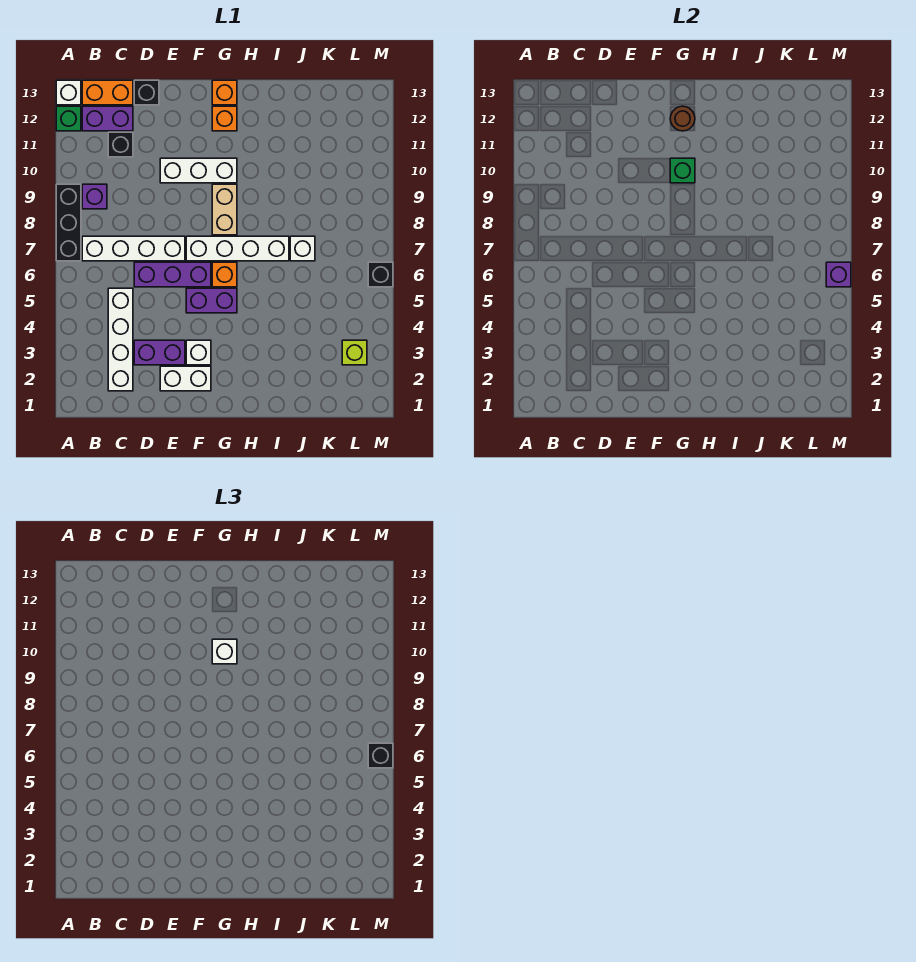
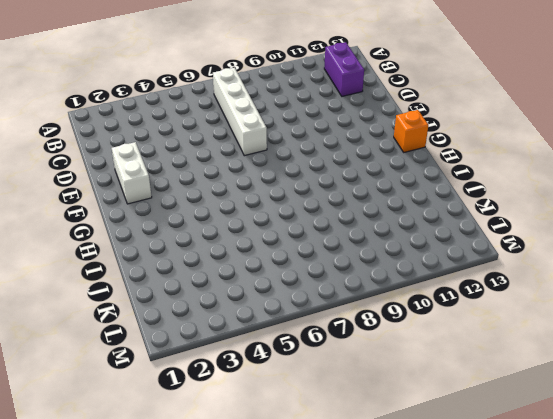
none -> black 1x3 brick [56,184,81,261]
none -> green 1x1 brick [56,106,81,131]
none -> white 1x1 brick [56,80,81,105]

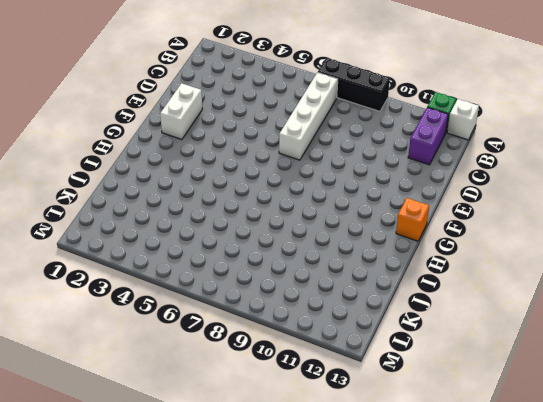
none -> purple 1x1 brick [82,184,107,209]
none -> orange 1x2 brick [82,80,133,105]
none -> white 1x4 brick [108,288,133,391]

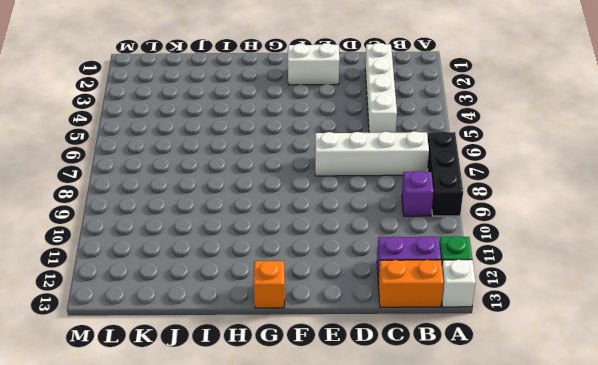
none -> black 1x1 brick [108,132,133,157]
none -> purple 1x2 brick [134,340,185,365]
none -> purple 1x3 brick [134,262,211,287]

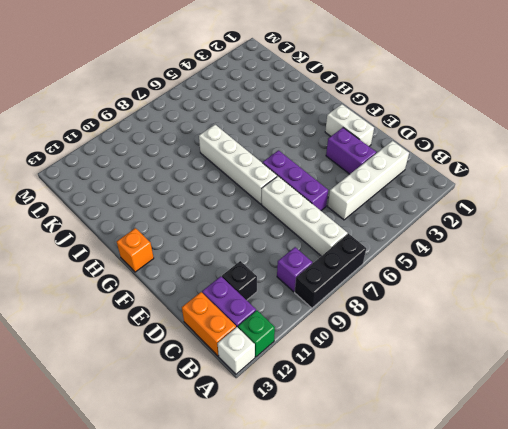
none -> black 1x1 brick [134,80,159,105]
none -> white 1x3 brick [160,158,237,183]
none -> white 1x1 brick [186,340,211,365]

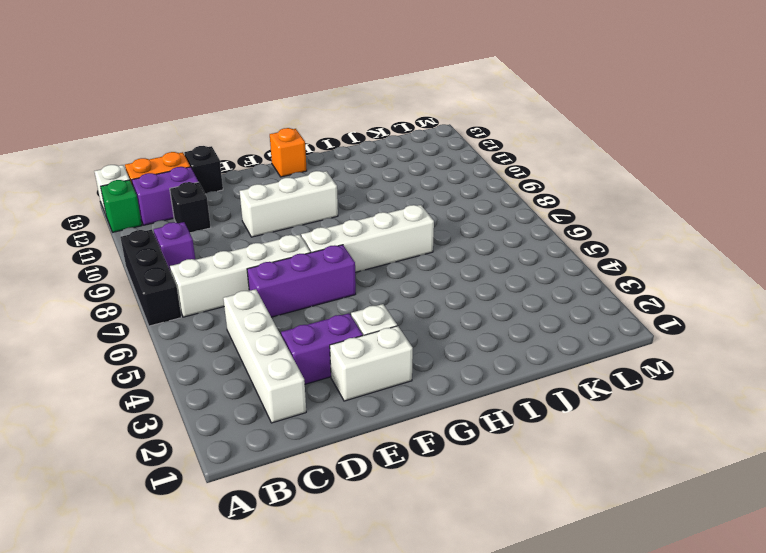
none -> purple 1x2 brick [186,288,237,313]
none -> orange 1x1 brick [212,262,237,287]
none -> tan 1x2 brick [212,184,237,235]

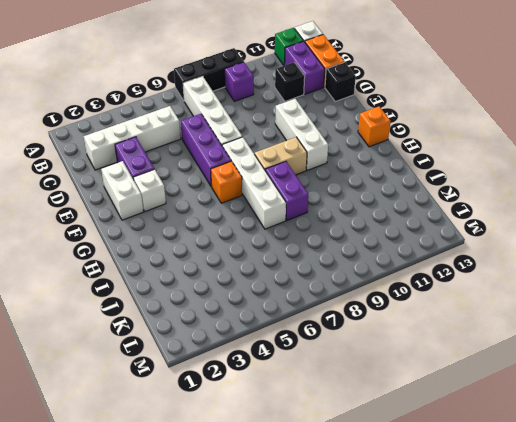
purple 1x2 brick [265,161,308,220] -> purple 1x2 brick moved to [186,288,237,313]
none -> orange 1x1 brick [212,106,237,131]
none -> white 1x1 brick [290,236,315,261]
none -> lime 1x1 brick [342,340,367,365]

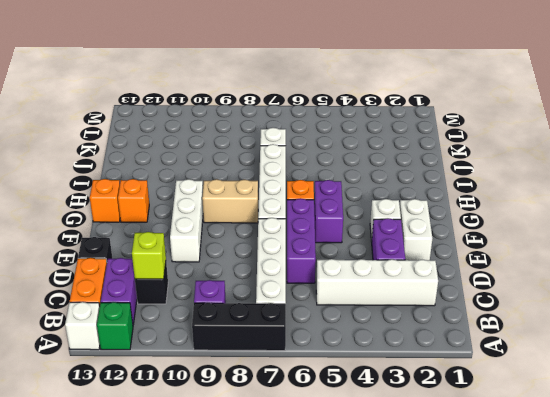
lime 1x1 brick [132,232,166,279] -> lime 1x1 brick moved to [342,340,367,365]
none -> black 1x1 brick [368,262,393,287]
none -> green 1x1 brick [670,158,695,183]
none -> brown 1x1 round brick [670,106,695,131]

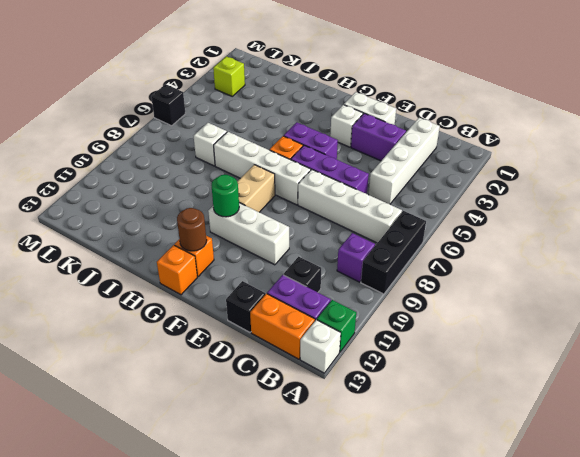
green 1x1 round brick [211,175,239,217] -> green 1x1 brick [670,158,695,183]
none -> purple 1x1 brick [826,262,851,287]
none -> white 1x1 brick [212,639,237,664]
none -> black 1x1 brick [368,743,393,768]

